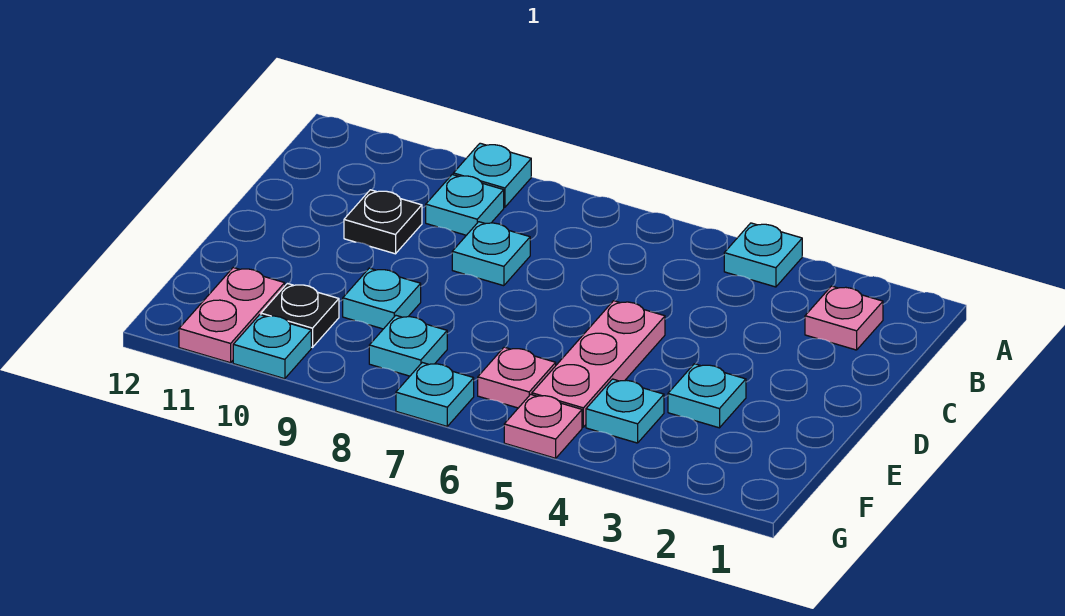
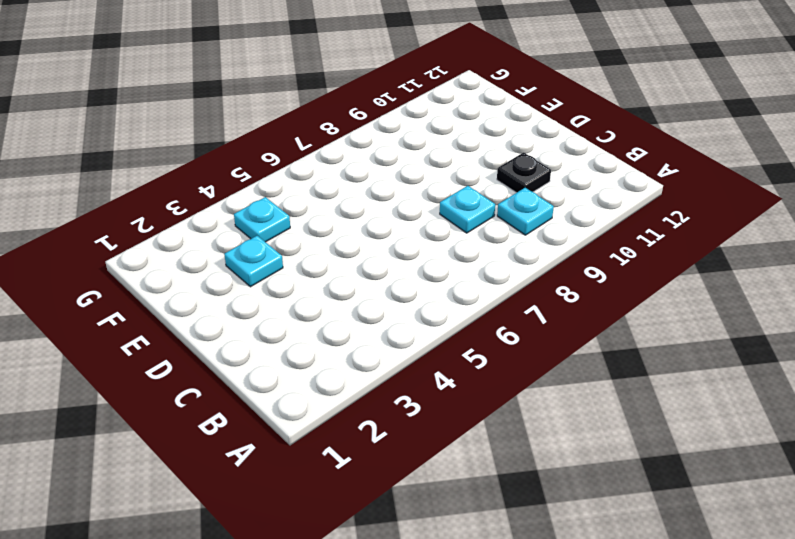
none -> cyan 1x1 plate [724,223,802,287]
none -> cyan 1x1 plate [453,143,531,207]
none -> pink 1x1 plate [805,286,883,350]

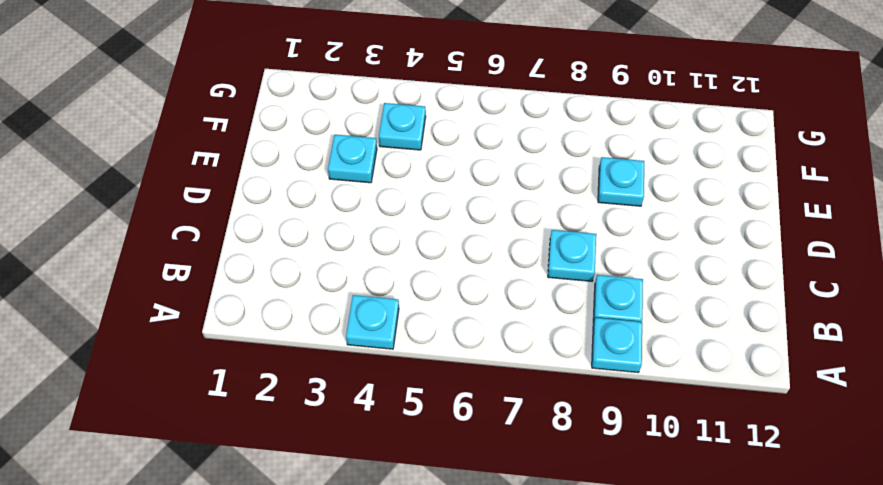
none -> pink 1x1 plate [805,286,883,350]
none -> black 1x1 plate [344,190,422,254]
none -> pink 1x3 plate [532,301,665,427]

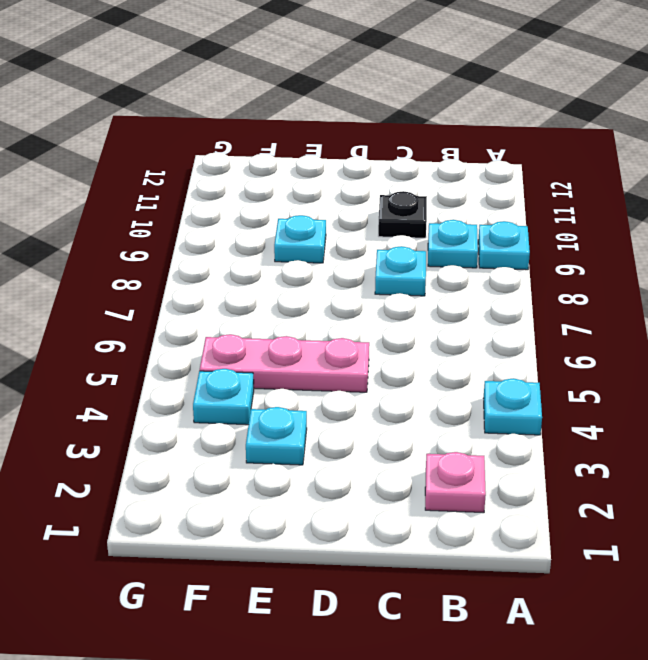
none -> pink 1x1 plate [478,347,556,408]
none -> cyan 1x1 plate [369,315,447,376]
none -> black 1x1 plate [261,284,339,347]

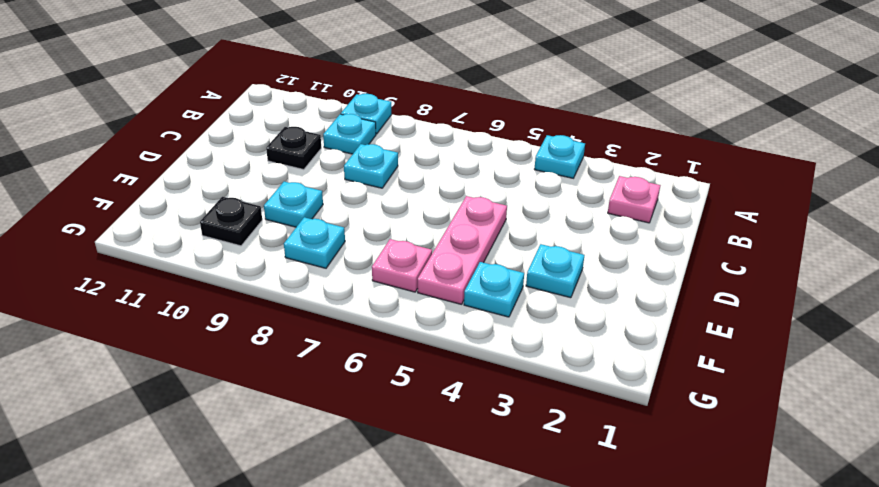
none -> pink 1x2 plate [179,268,285,363]
none -> pink 1x1 plate [504,394,582,458]
none -> cyan 1x1 plate [396,363,474,426]

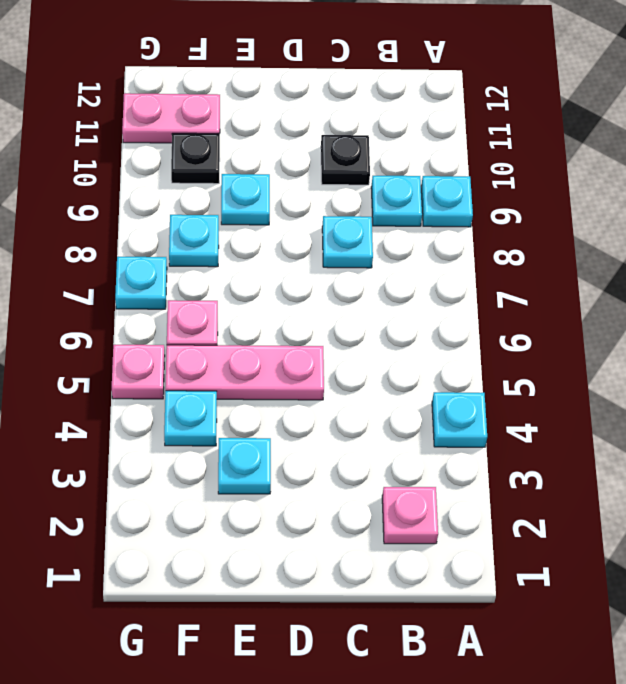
none -> cyan 1x1 plate [233,315,311,379]

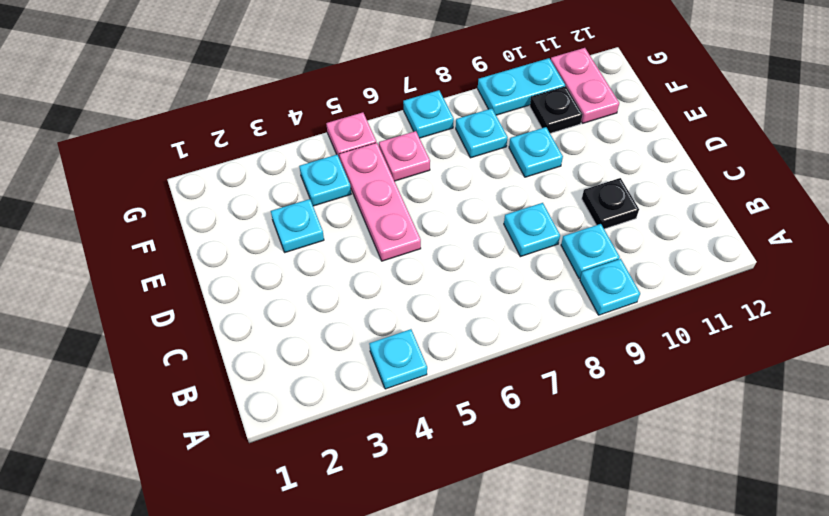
cyan 1x2 plate [478,58,565,115] -> cyan 1x1 plate [233,315,311,379]
none -> pink 1x1 plate [805,286,883,350]

